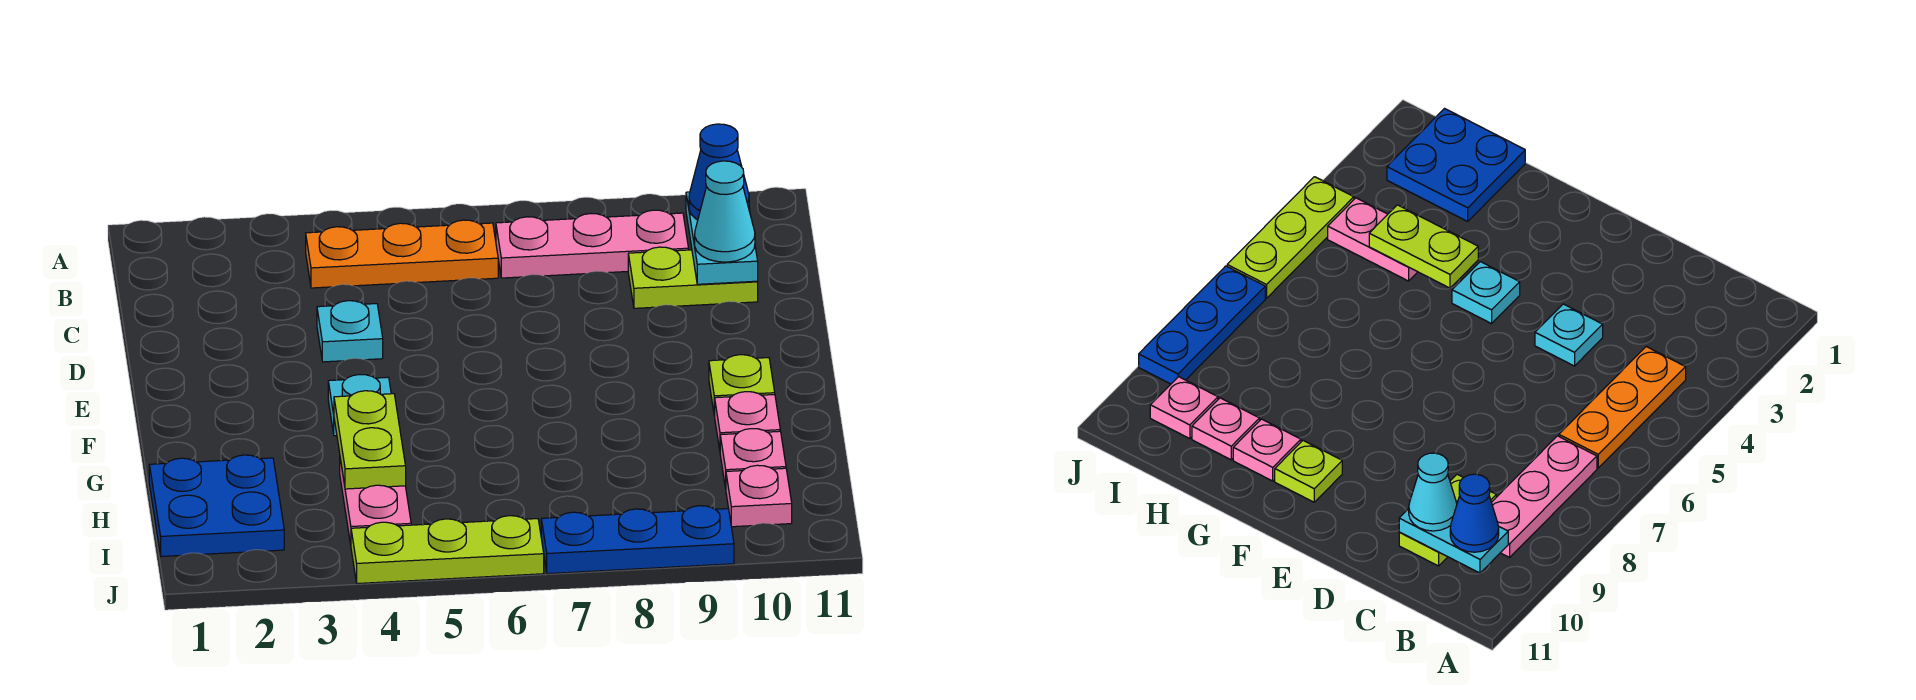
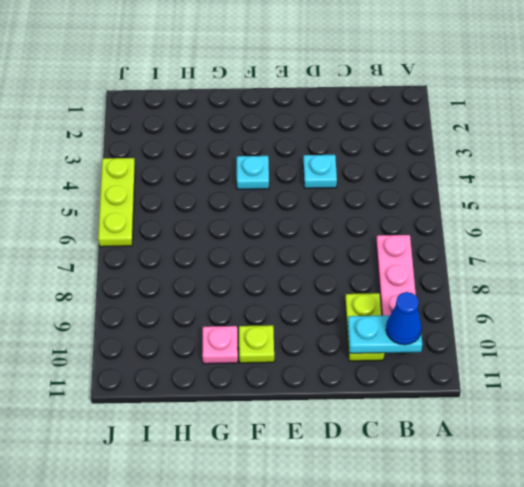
none -> orange 1x3 plate [306,220,498,288]
none -> blue 2x2 plate [149,455,284,557]
none -> pink 1x2 plate [340,459,411,544]

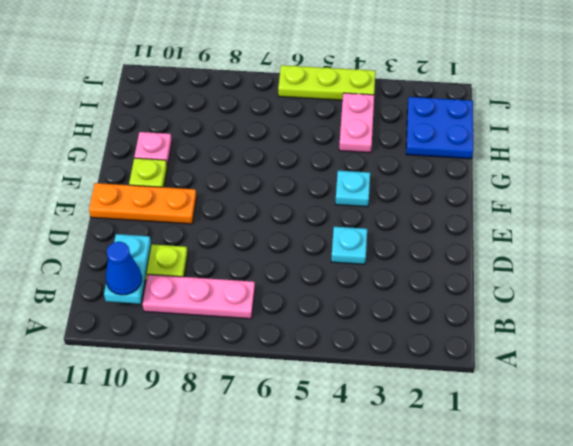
orange 1x3 plate [89,183,197,224] -> orange 1x3 plate moved to [306,220,498,288]
none -> pink 1x1 plate [720,429,786,488]
none -> pink 1x1 plate [726,465,792,527]
none -> blue 1x3 plate [541,506,734,574]

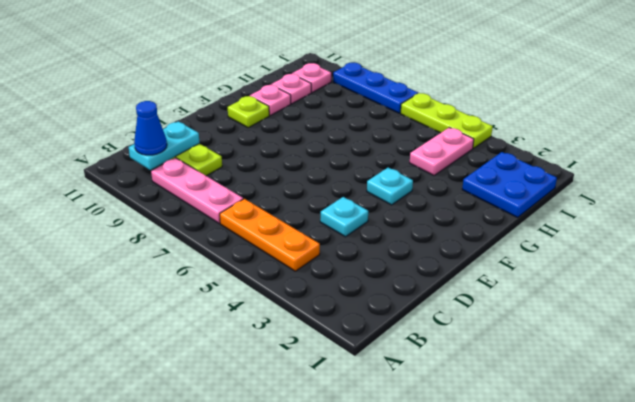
none -> lime 1x2 plate [334,391,406,489]
none -> cyan 1x1 cone [695,161,755,262]

